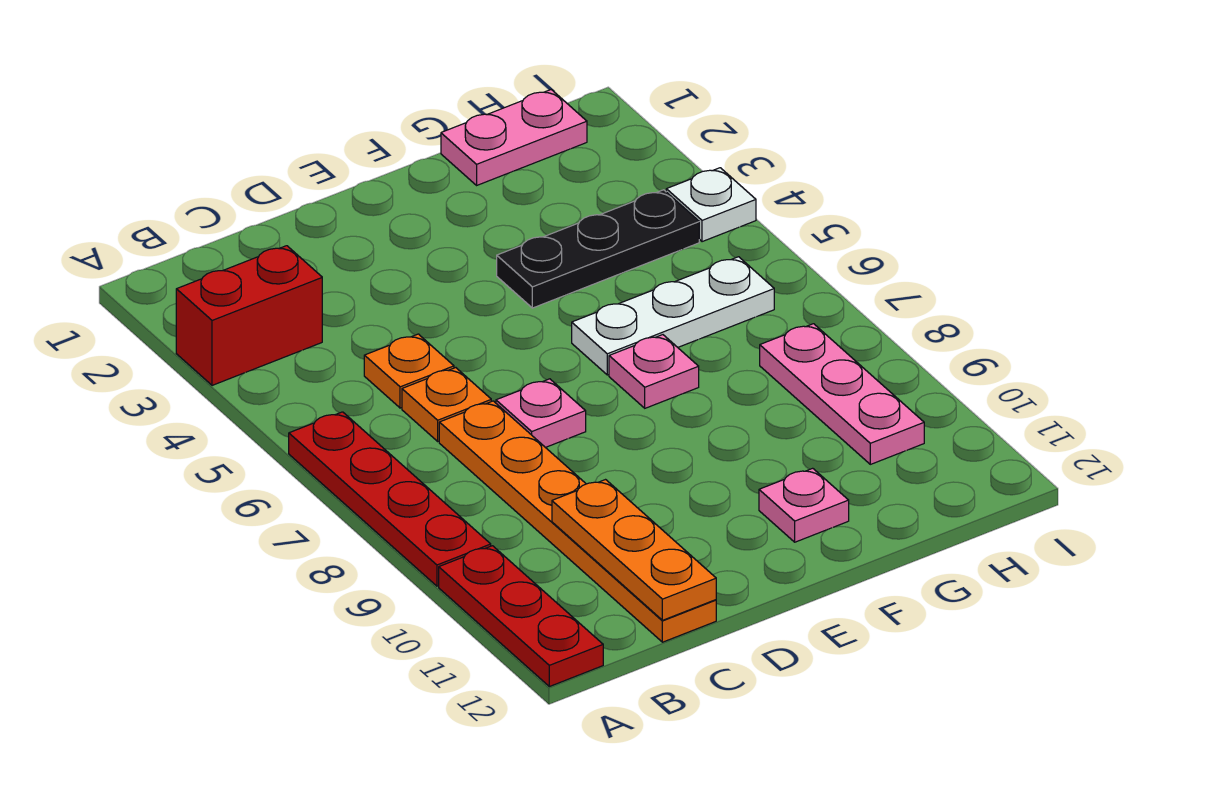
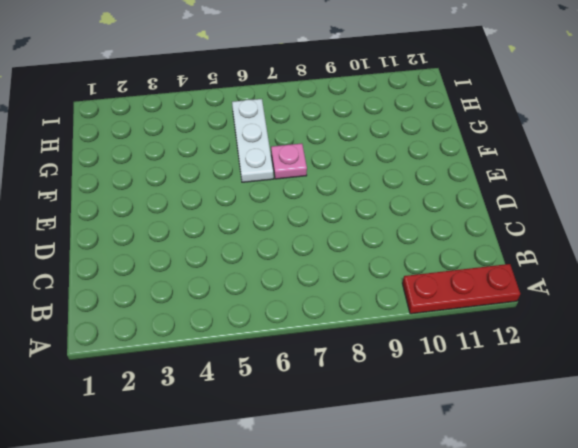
none -> red 1x2 brick [176,246,322,385]
none -> red 1x4 plate [289,412,491,586]
none -> orange 1x1 plate [364,334,454,408]

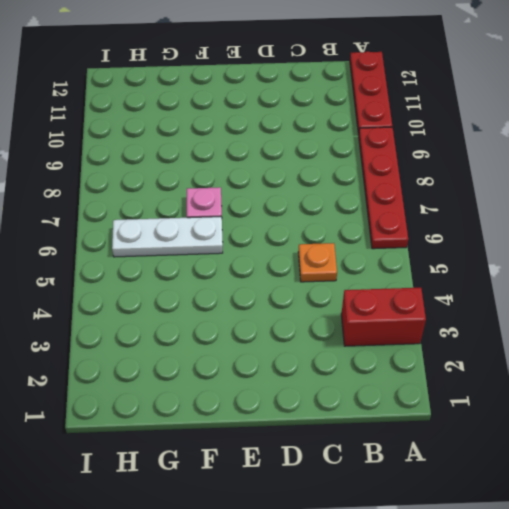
none -> orange 1x1 plate [402,368,491,441]
none -> orange 1x6 plate [439,401,716,642]
none -> pink 1x1 plate [496,379,586,448]

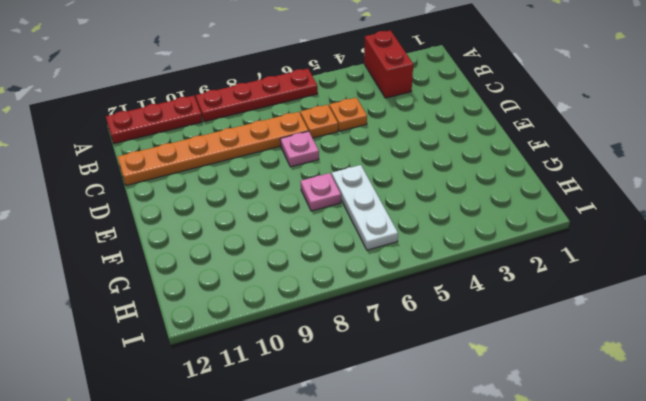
none -> black 1x3 plate [497,190,699,308]
none -> pink 1x1 plate [759,468,849,542]
none -> pink 1x2 plate [441,90,587,185]

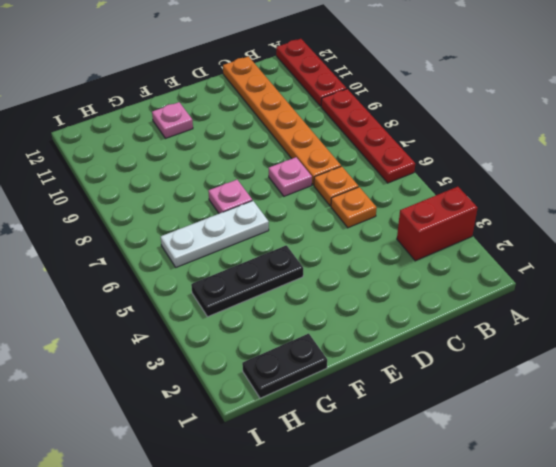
black 1x2 plate [242,334,327,398] -> pink 1x2 plate [441,90,587,185]
none -> pink 1x3 plate [760,324,924,464]
none -> white 1x1 plate [666,168,756,242]
none -> orange 1x3 plate [552,480,716,620]

